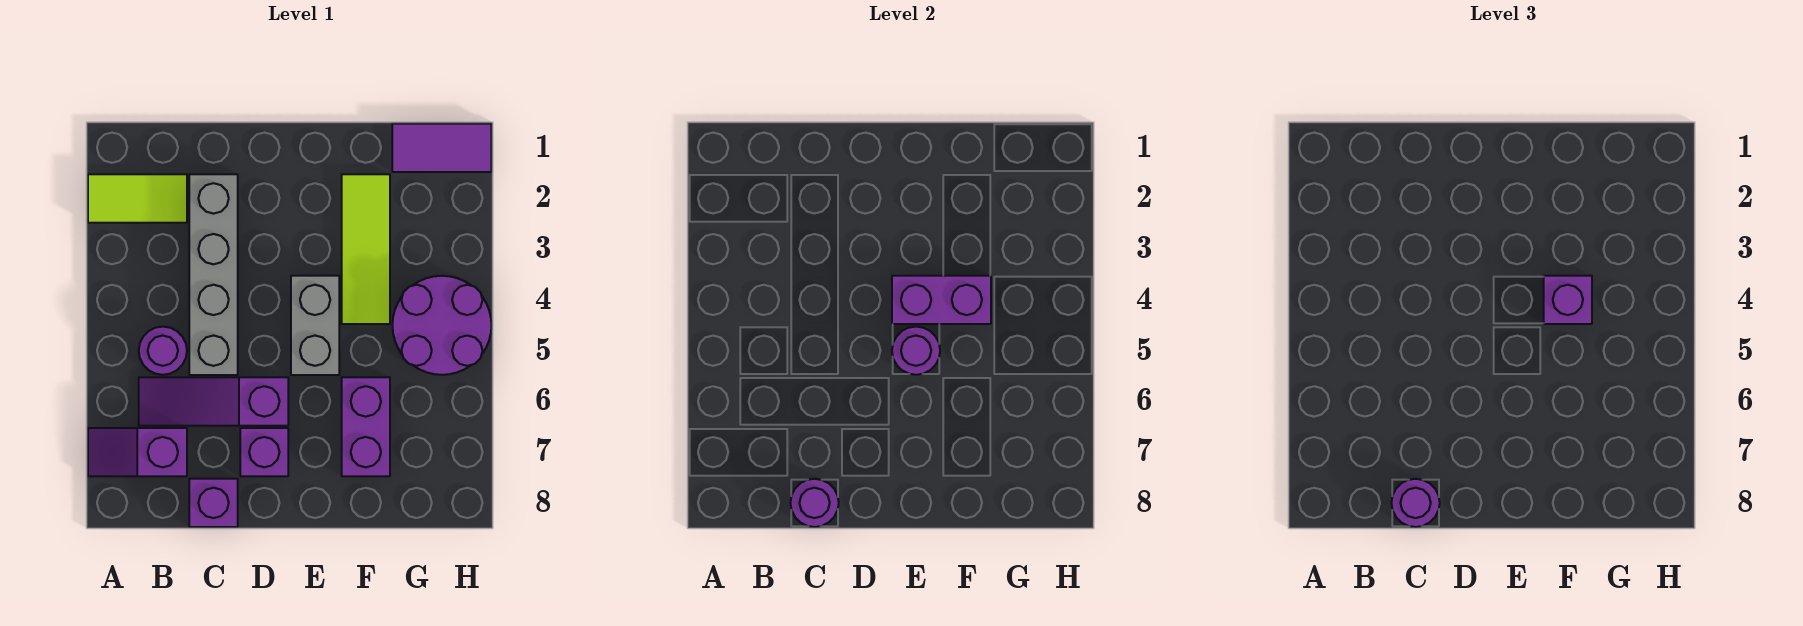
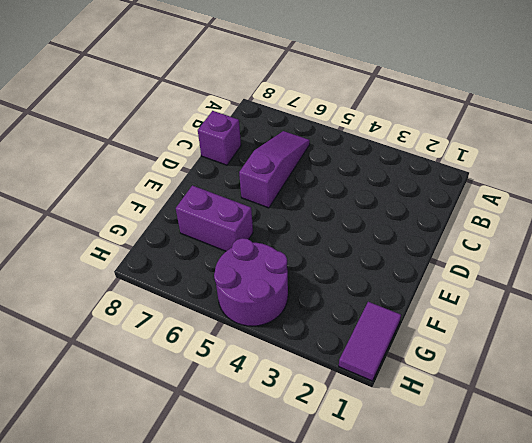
none -> lime 1x2 tile [88,174,187,223]
none -> purple 1x2 slope [88,428,187,476]
none -> purple 1x1 round brick [139,327,187,375]

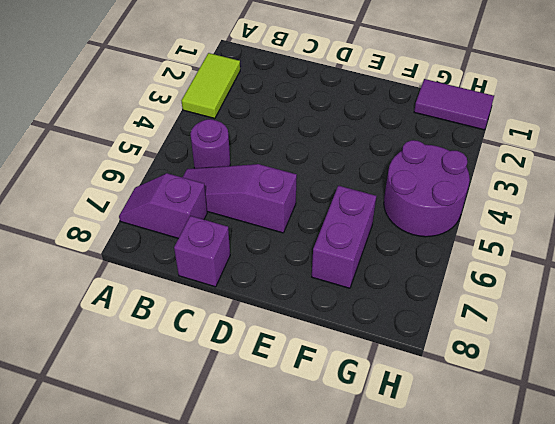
lime 1x2 tile [181,53,240,119] -> lime 1x2 tile turned to [88,174,187,223]
none -> grey 1x4 brick [189,174,238,375]
none -> purple 1x1 brick [240,428,288,476]
none -> grey 1x2 brick [291,276,339,375]

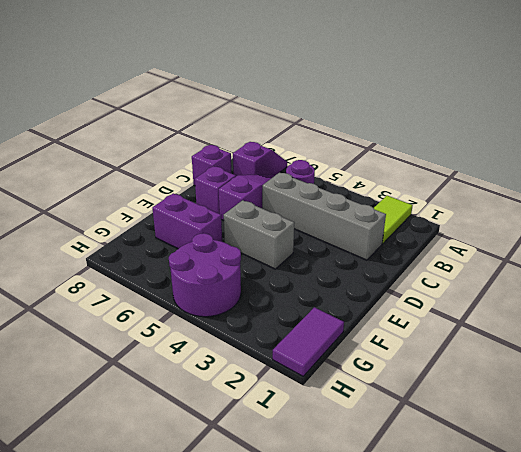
none -> lime 1x3 tile [342,174,390,324]
none -> purple 1x1 round brick [791,479,839,527]
none -> purple 1x2 brick [892,276,991,324]

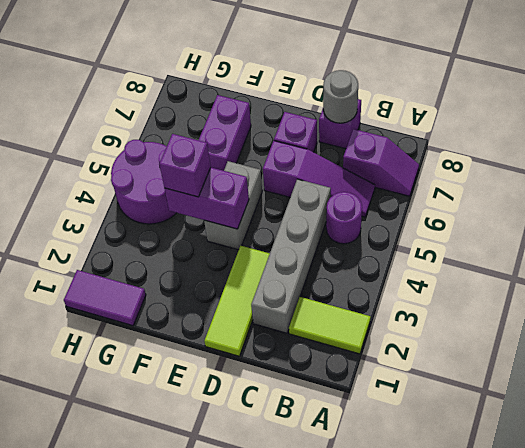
grey 1x1 round brick [323,70,358,123] -> purple 1x1 round brick [791,479,839,527]
lime 1x3 tile [204,246,270,356] -> lime 1x3 tile moved to [342,174,390,324]
none -> purple 1x1 round brick [892,327,940,375]
none -> purple 1x1 round brick [1392,479,1440,527]

